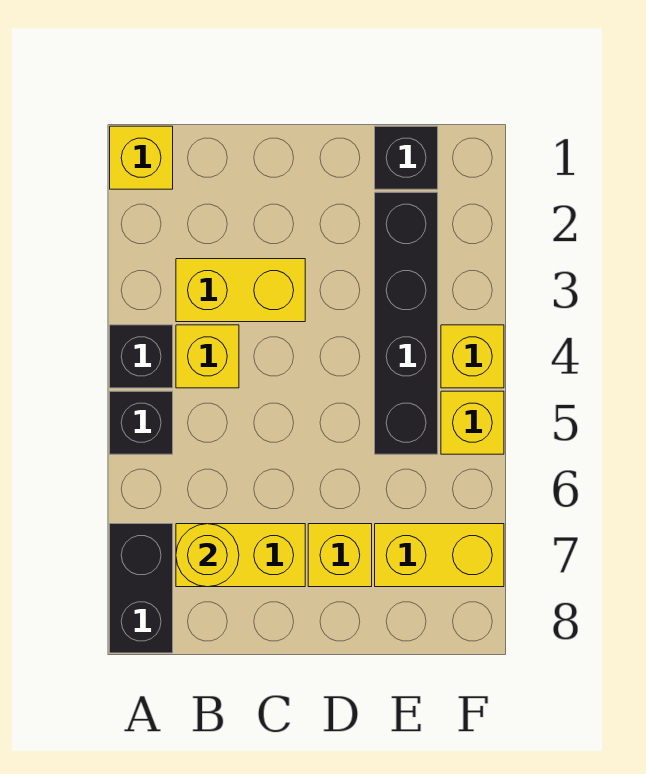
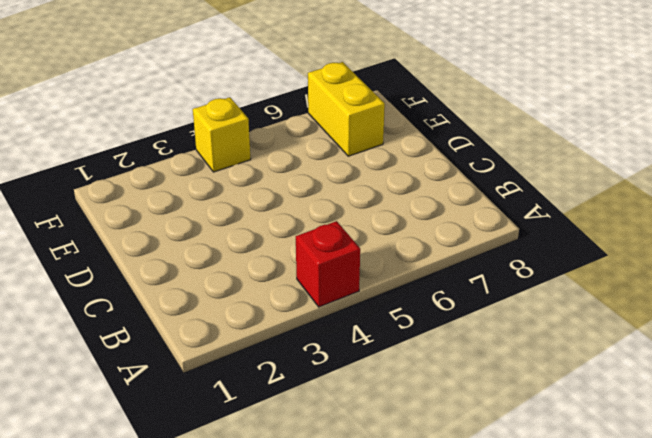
red 1x1 brick [296,221,360,307] -> black 1x1 brick [110,325,173,388]
none -> yellow 1x1 brick [110,126,173,189]
none -> black 1x1 brick [110,391,173,454]
none -> black 1x2 brick [110,524,173,653]

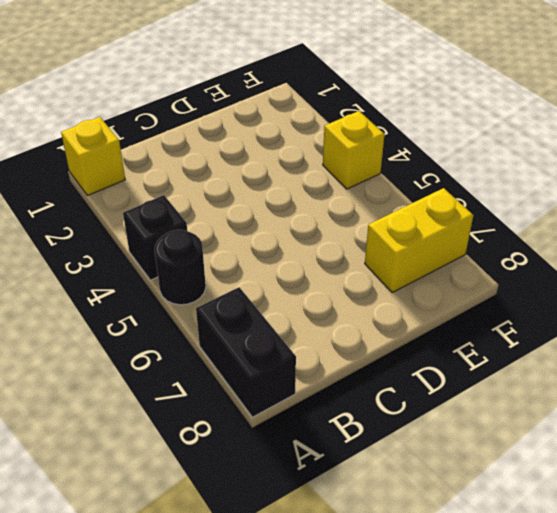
black 1x1 round brick [155,230,206,305] -> black 1x1 brick [110,391,173,454]
none -> yellow 1x2 brick [176,259,305,322]
none -> yellow 1x1 brick [176,325,239,388]
none -> yellow 1x2 brick [176,524,305,587]

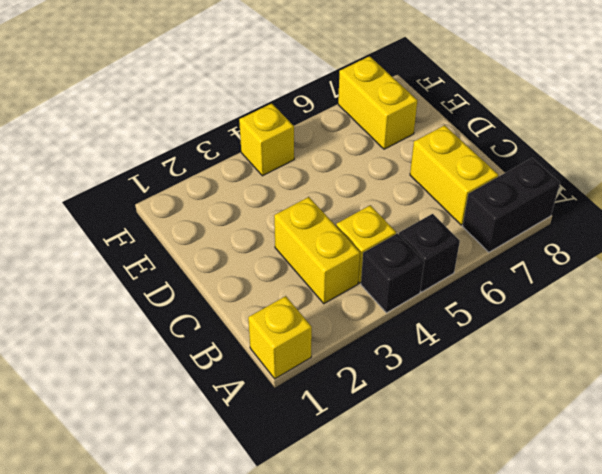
none -> yellow 1x1 brick [308,524,372,587]
none -> black 1x1 brick [375,126,438,189]
none -> black 1x4 brick [375,192,438,454]

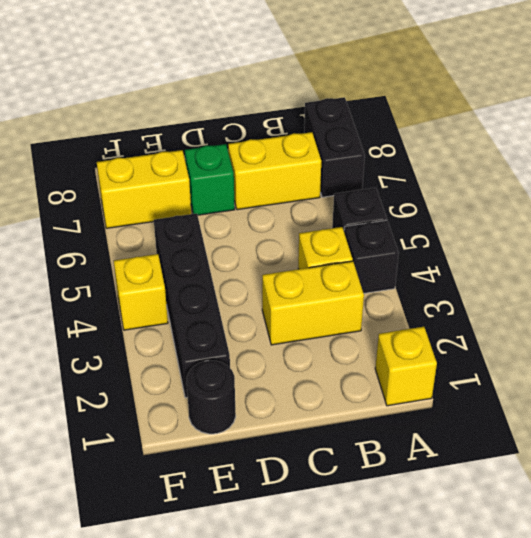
green 1x1 brick [185,144,235,215] -> yellow 1x1 brick [308,524,372,587]
black 1x1 round brick [187,361,236,434] -> black 1x1 brick [375,126,438,189]
none -> yellow 1x1 brick [441,391,504,454]
none -> yellow 1x1 round brick [176,524,239,587]

